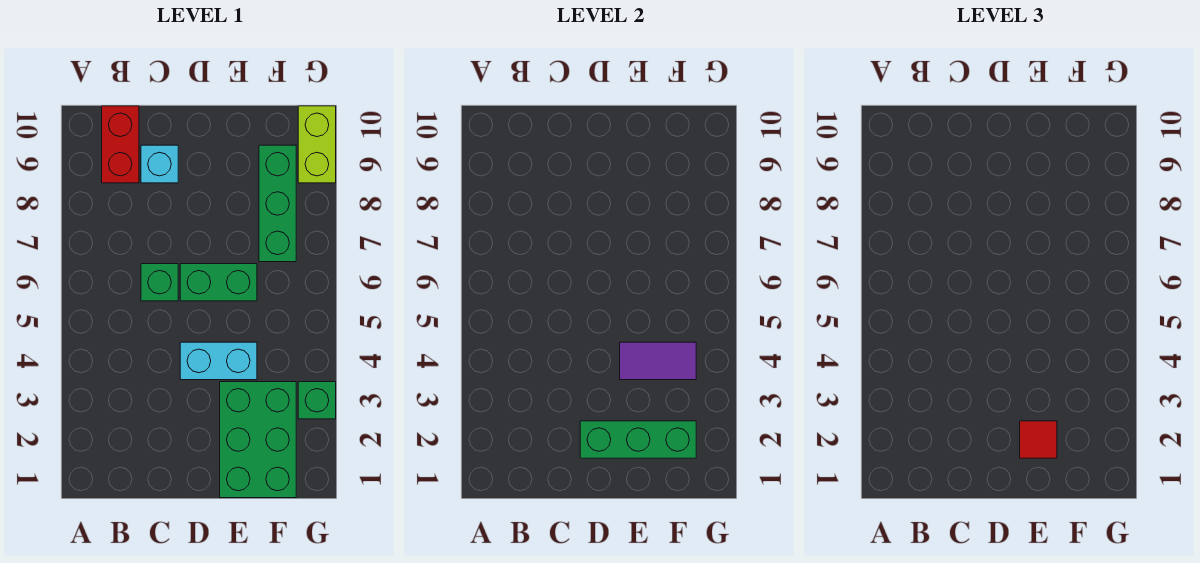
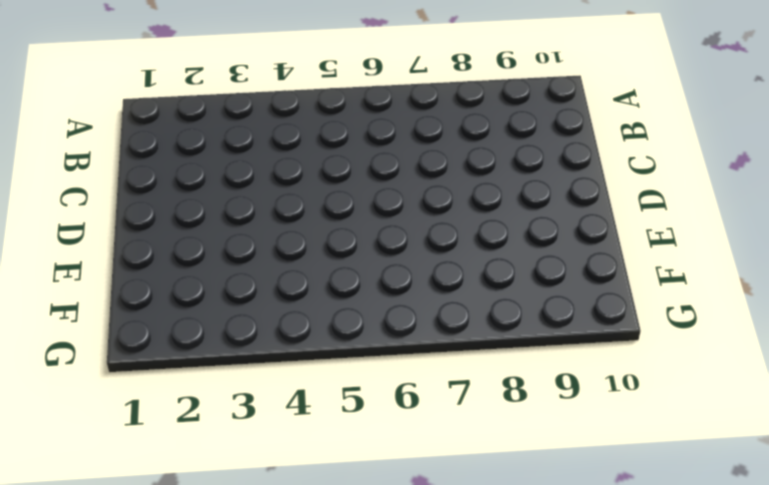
none -> red 1x2 brick [102,106,139,183]
none -> green 1x1 brick [141,264,178,301]
none -> cyan 1x1 brick [141,145,178,183]

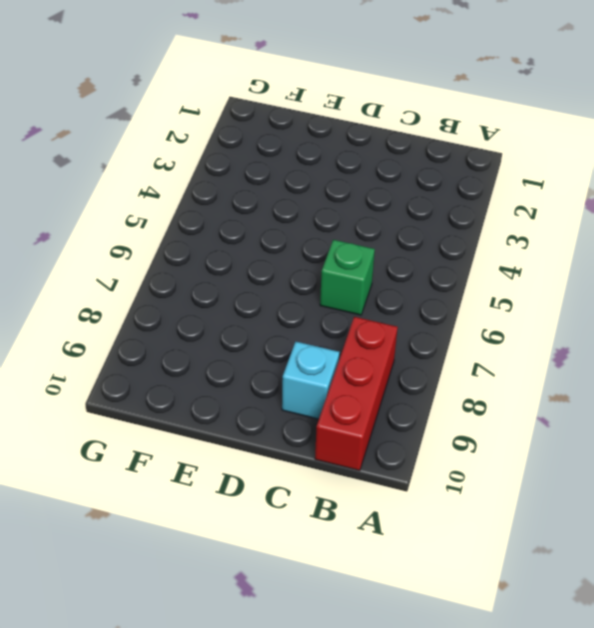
red 1x3 brick [315,317,398,471] -> red 1x2 brick [102,106,139,183]
none -> cyan 1x2 brick [180,342,257,380]
none -> green 1x2 brick [180,264,257,301]
none -> green 2x3 brick [220,382,296,498]

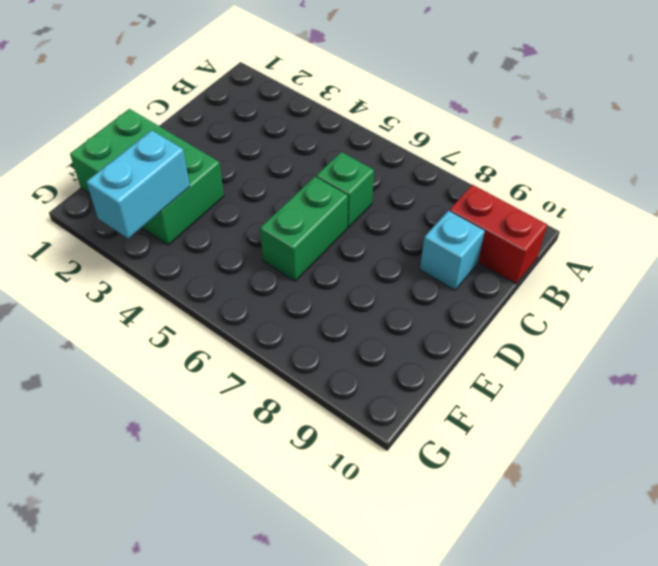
cyan 1x2 brick [86,130,190,238] -> cyan 1x2 brick moved to [180,342,257,380]
none -> green 1x3 brick [259,145,296,262]
none -> green 1x1 brick [298,382,336,419]
none -> lime 1x2 brick [298,106,336,183]

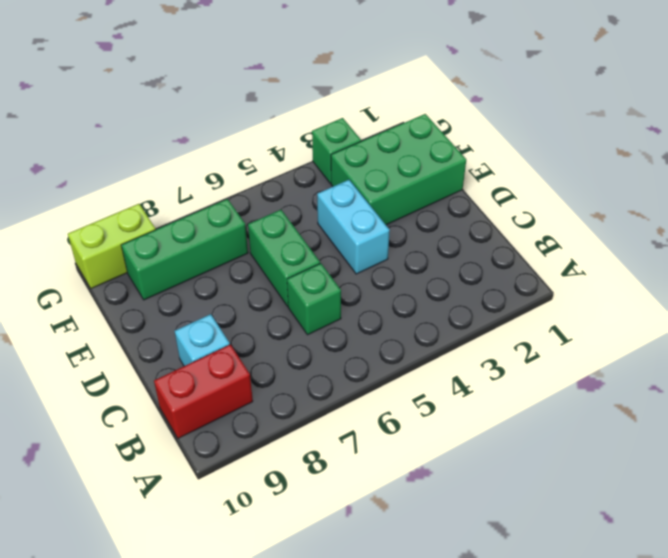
none -> green 1x3 brick [580,421,696,458]
none -> purple 1x2 tile [620,342,696,380]
none -> red 1x1 tile [1020,421,1057,458]

